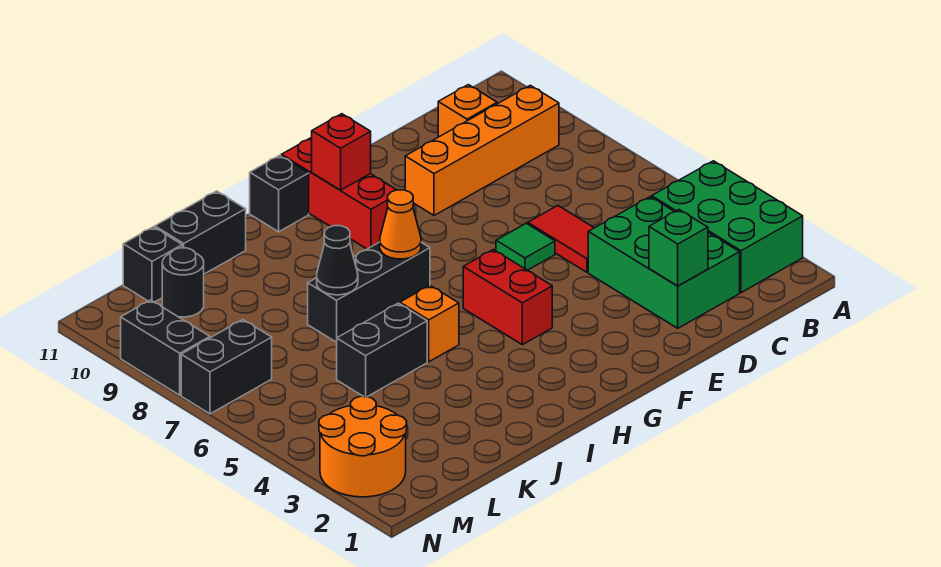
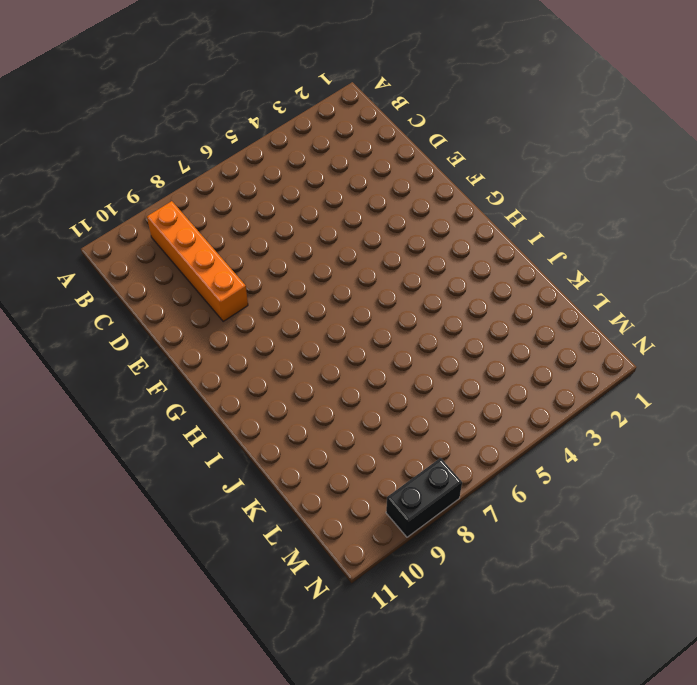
none -> green 2x3 brick [652,161,803,293]
none -> green 2x3 brick [588,197,740,328]
none -> orange 1x1 brick [438,85,497,137]

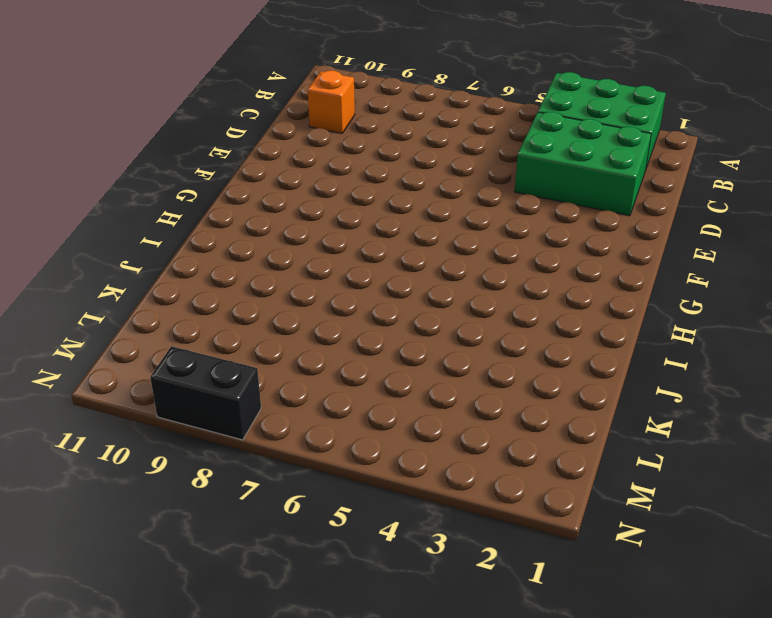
none -> orange 1x4 brick [405,85,559,216]
none -> red 1x2 tile [528,206,594,272]
none -> green 1x1 tile [496,223,555,270]

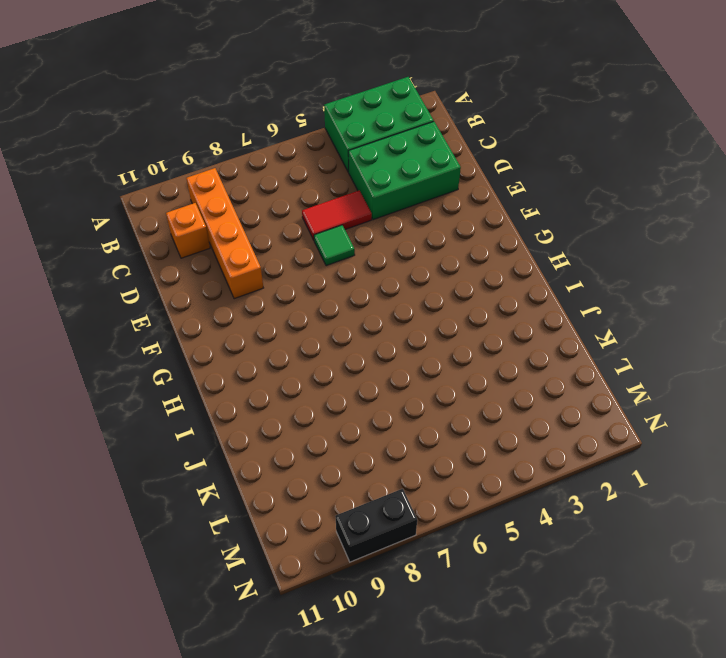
none -> red 1x2 brick [463,250,552,345]
none -> red 1x3 brick [281,137,396,249]
none -> black 1x3 brick [308,242,430,342]

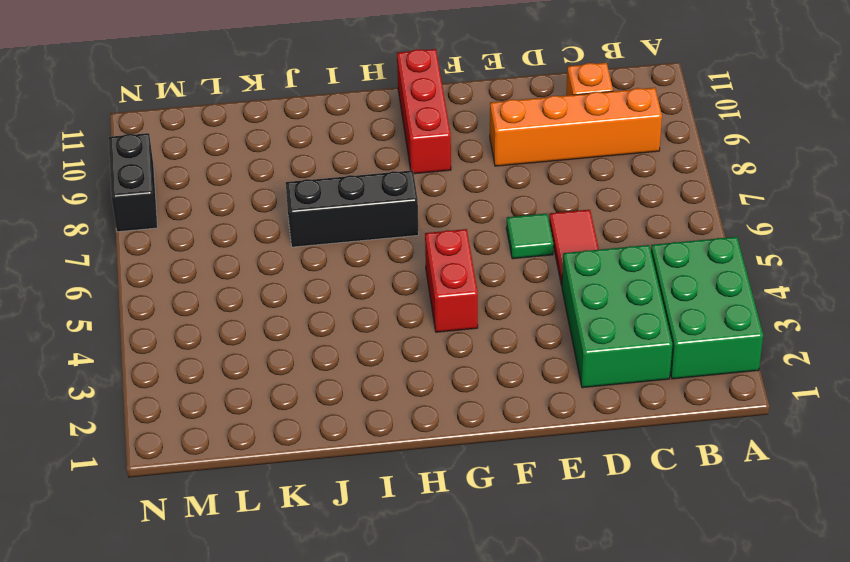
none -> black 1x1 brick [250,155,309,232]
none -> orange 1x1 brick [400,285,459,362]
none -> black 1x2 brick [337,303,427,397]

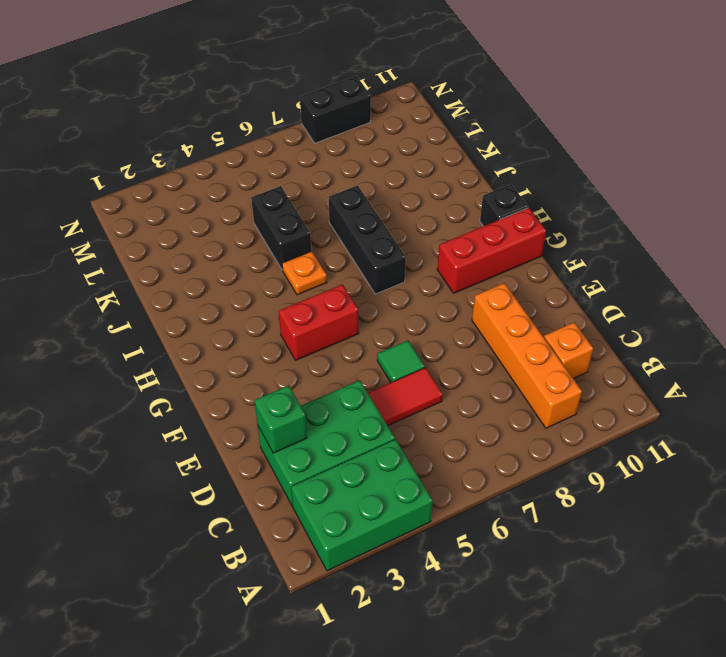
orange 1x1 plate [282,251,327,295] -> orange 1x1 brick [400,285,459,362]
none -> black 1x2 brick [155,191,246,274]
none -> black 1x1 round brick [162,248,204,317]
none -> black 1x1 brick [123,227,182,302]

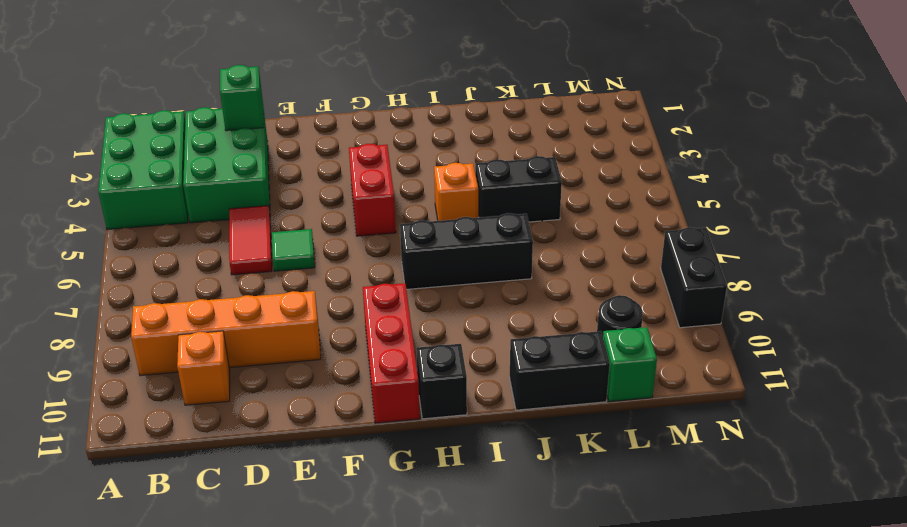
green 1x1 brick [603,327,657,402] -> black 1x1 brick [123,227,182,302]
none -> orange 2x2 round brick [319,396,407,497]
none -> black 1x2 brick [181,320,272,414]
none -> red 1x1 brick [312,114,371,190]

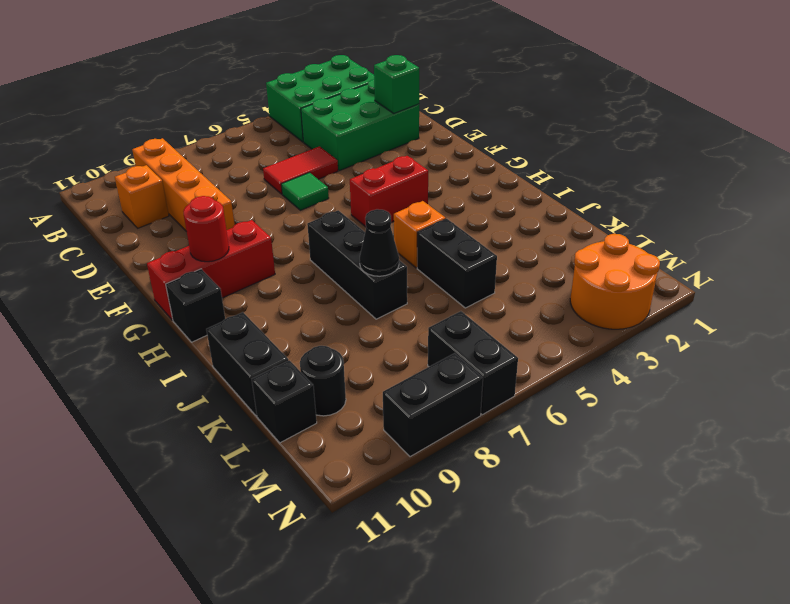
red 1x1 round brick [183,196,229,262] -> red 1x1 brick [312,114,371,190]
none -> orange 1x1 cone [380,190,421,259]

